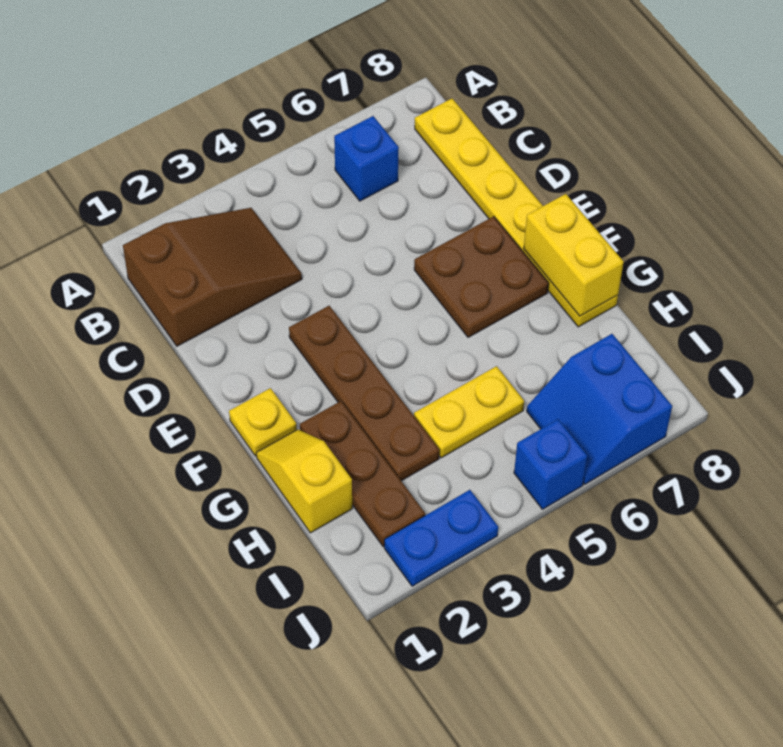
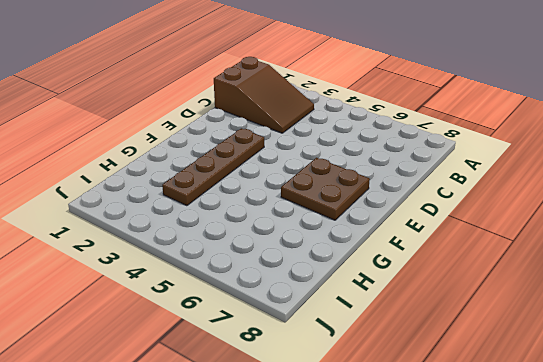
none -> blue 1x1 brick [334,116,399,201]
none -> yellow 1x6 plate [415,99,618,327]
none -> yellow 1x1 plate [229,388,297,456]

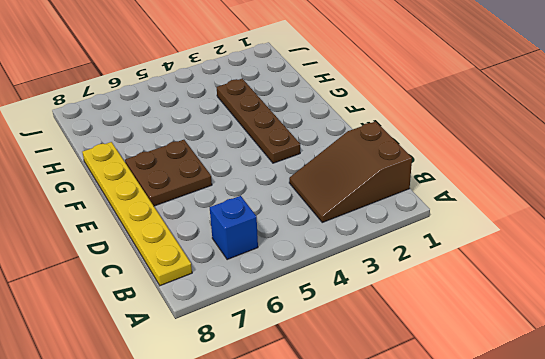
none -> yellow 1x1 plate [229,388,297,456]
none -> yellow 1x2 slope [256,430,352,533]
none -> brown 1x3 plate [300,401,425,546]

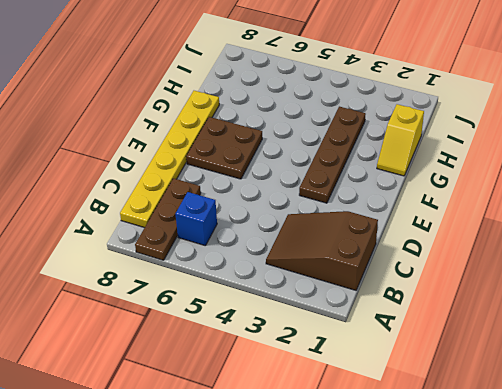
brown 1x3 plate [135,178,201,260] -> brown 1x3 plate moved to [300,401,425,546]
none -> yellow 1x1 plate [229,388,297,456]
none -> yellow 1x2 plate [414,366,524,458]
none -> blue 2x2 slope [527,334,672,484]

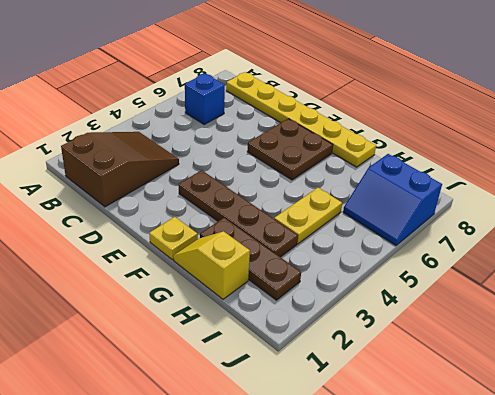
none -> blue 1x2 plate [384,490,498,586]
none -> blue 1x1 brick [514,419,587,509]
none -> yellow 1x2 brick [524,194,623,316]

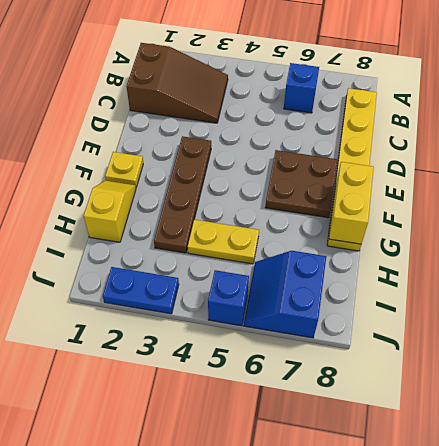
none -> brown 1x3 plate [300,401,425,546]

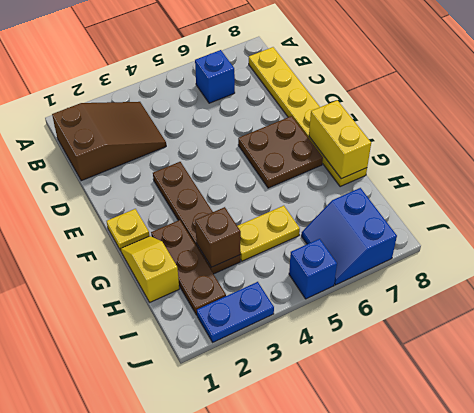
brown 1x1 brick [195,207,241,267] -> none

